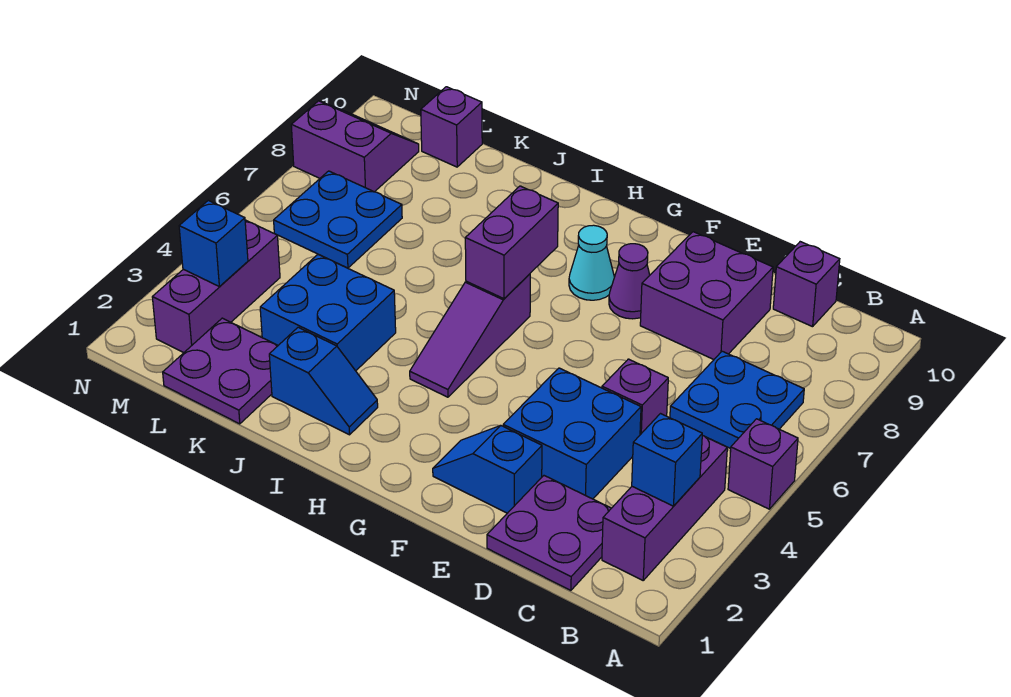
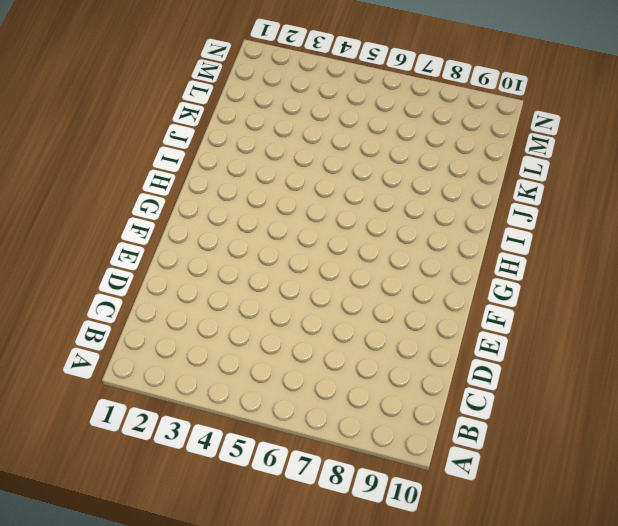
none -> purple 1x1 brick [728,419,798,509]
none -> purple 1x3 brick [602,435,727,580]
none -> blue 2x2 plate [670,351,804,449]

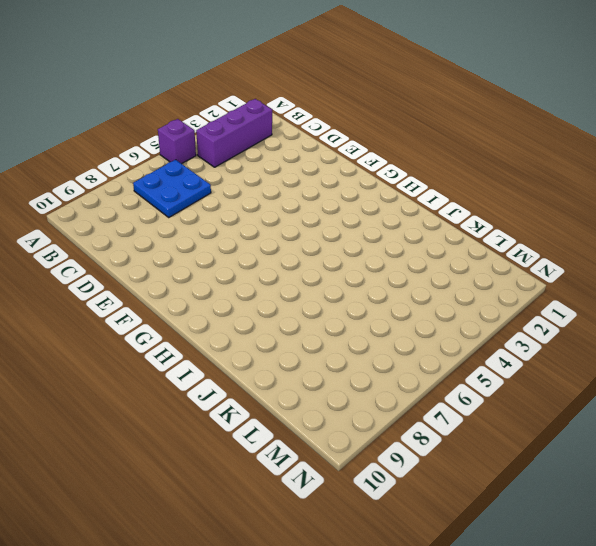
none -> purple 2x2 plate [487,476,611,590]
none -> purple 1x1 brick [773,242,840,327]
none -> blue 2x2 brick [503,368,641,499]

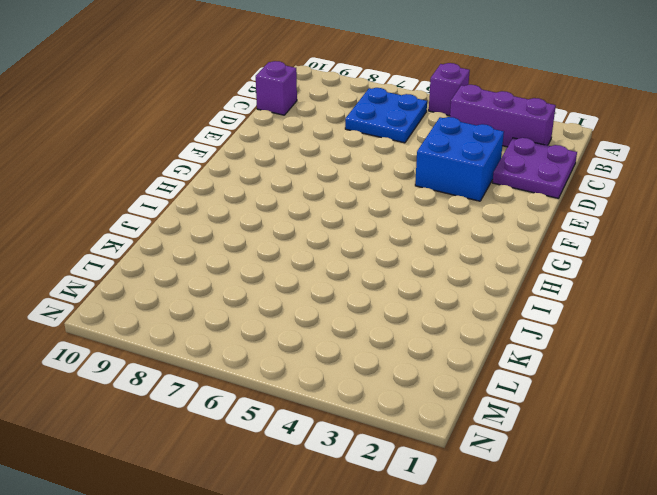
none -> purple 1x1 brick [602,359,668,435]
none -> purple 2x2 brick [640,232,773,359]
none -> blue 1x2 slope [433,426,542,513]

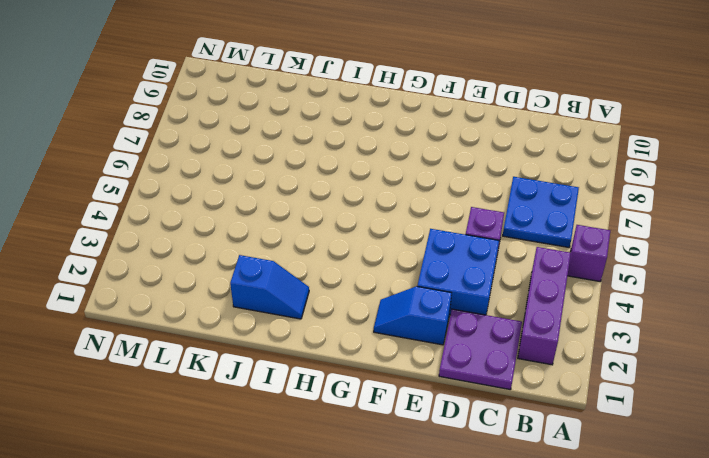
none -> purple 1x1 brick [773,242,840,327]
none -> purple 2x2 brick [640,232,773,359]
none -> purple 1x1 cone [609,244,650,319]

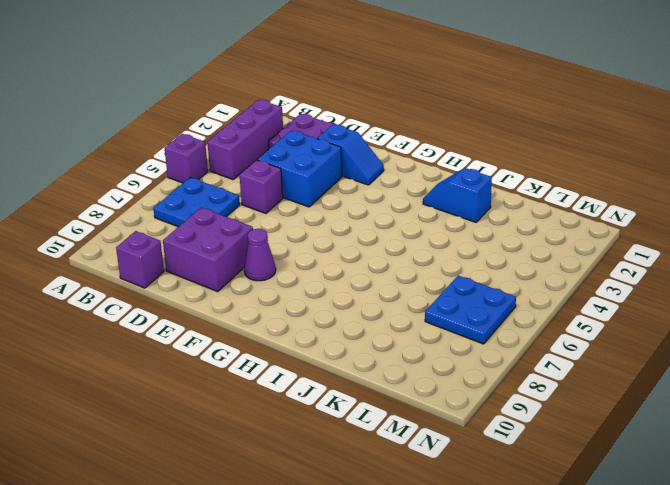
none -> cyan 1x1 cone [569,225,614,300]
none -> purple 1x3 slope [410,274,530,397]
none -> blue 2x2 brick [260,255,396,371]

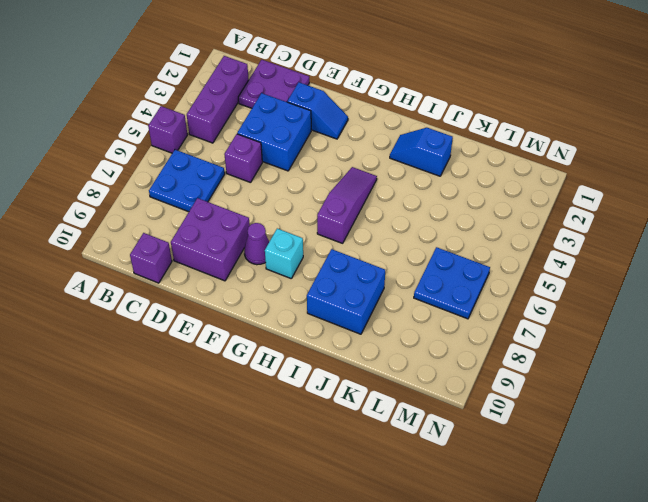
cyan 1x1 brick [265,229,303,278] -> cyan 1x1 cone [569,225,614,300]
blue 2x2 brick [307,249,385,334] -> blue 2x2 brick moved to [260,255,396,371]
none -> purple 2x2 plate [163,318,278,424]
none -> purple 1x1 brick [421,87,482,167]
none -> purple 1x3 brick [152,220,280,353]

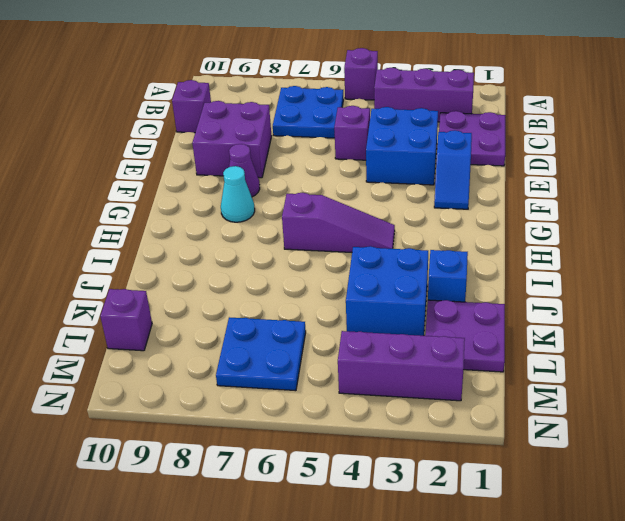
none -> purple 2x2 slope [291,101,419,192]
none -> blue 1x1 brick [632,414,702,506]
none -> purple 1x2 brick [465,186,558,299]

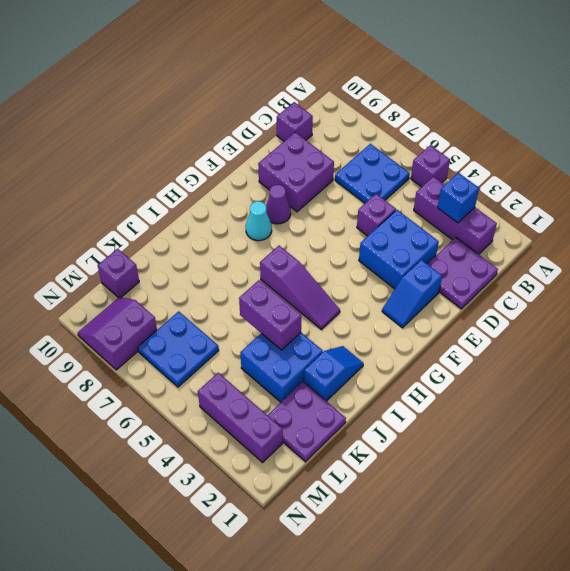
purple 1x2 brick [239,280,301,350] -> purple 1x2 brick moved to [465,186,558,299]
none -> blue 1x1 brick [179,201,248,286]

